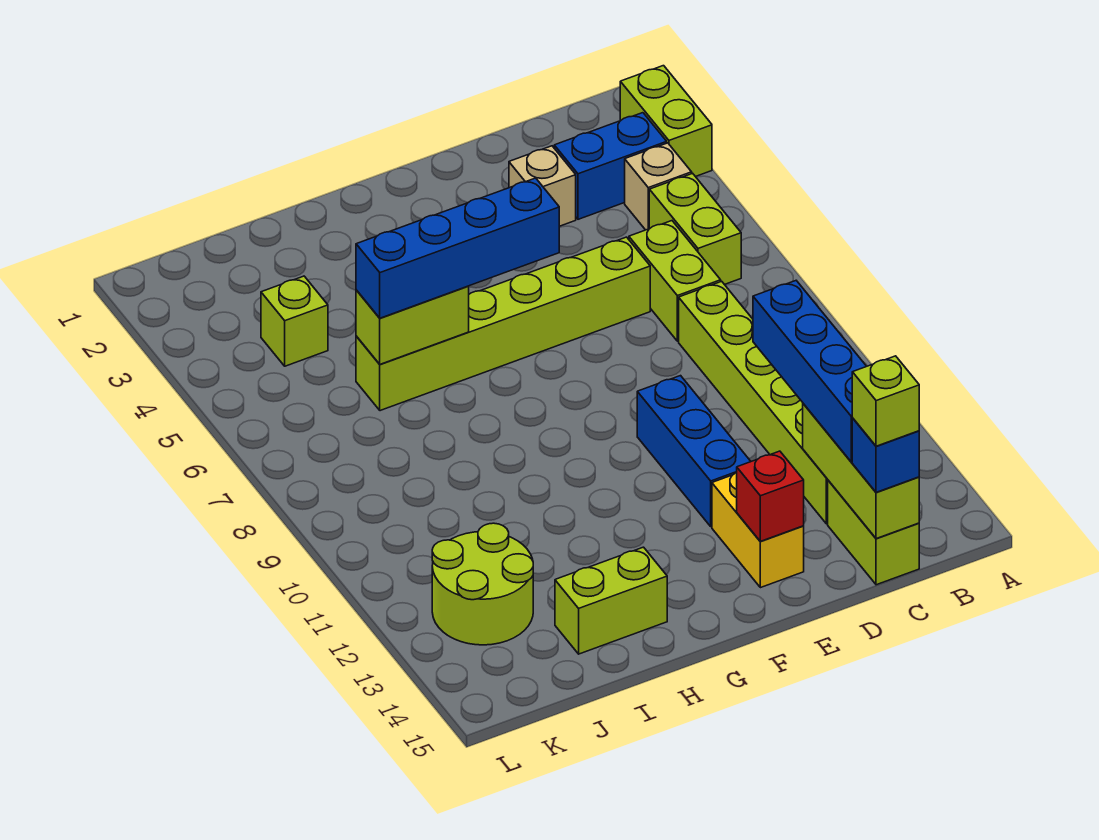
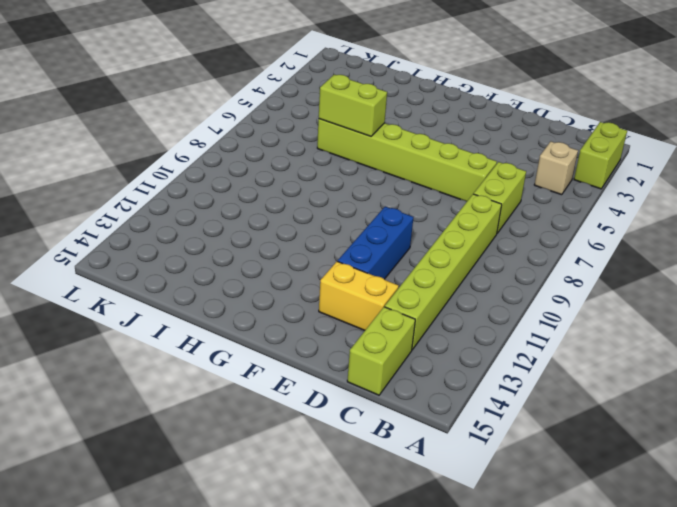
yellow 1x2 brick [319,261,399,330] -> yellow 1x2 brick turned to [712,473,804,588]
none -> blue 1x2 brick [554,113,667,219]
none -> lime 1x2 brick [649,173,741,285]
none -> tan 1x1 brick [509,146,576,226]

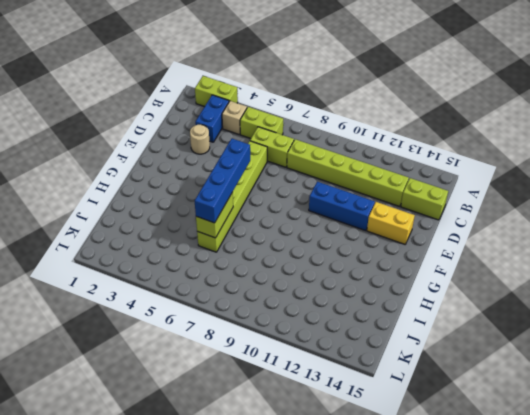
tan 1x1 round brick [190,125,210,154] -> tan 1x1 brick [509,146,576,226]
none -> lime 1x2 brick [555,547,667,654]
none -> lime 1x1 brick [261,276,328,366]
none -> lime 2x2 round brick [432,523,533,645]

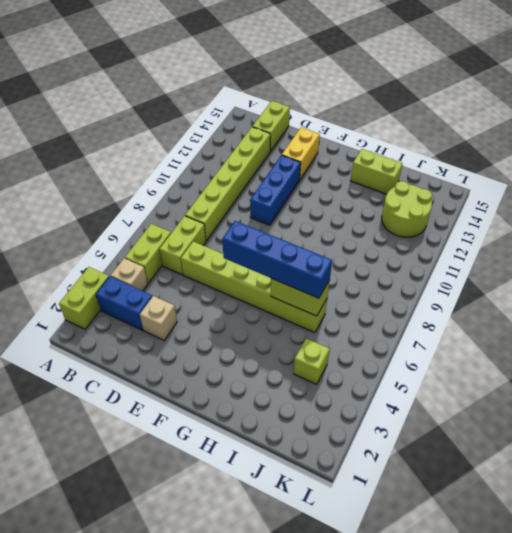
none -> lime 1x3 brick [803,404,919,539]
none -> red 1x1 brick [737,451,804,541]
none -> blue 1x4 brick [753,281,866,462]

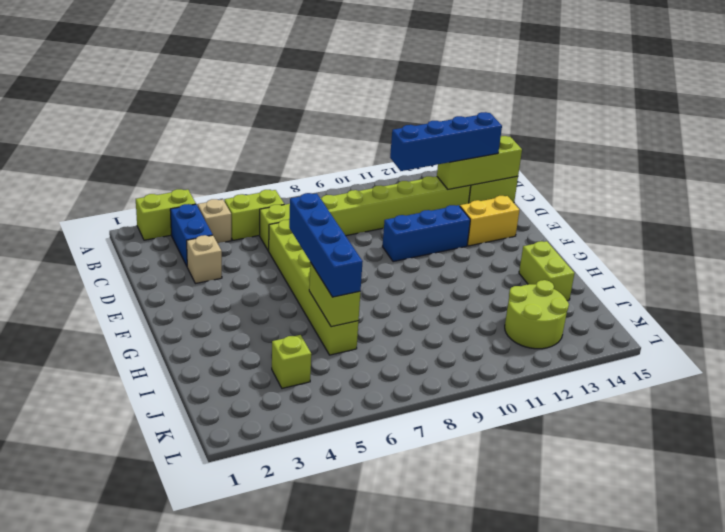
none -> red 1x1 brick [737,451,804,541]
none -> blue 1x1 brick [852,418,919,492]
none -> lime 1x1 brick [852,356,919,446]

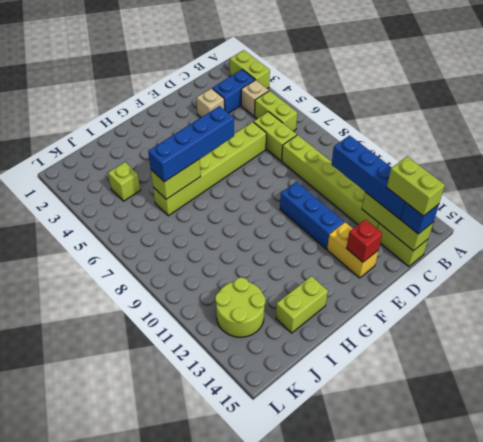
lime 1x2 brick [387,157,445,216] -> lime 1x1 brick [852,356,919,446]

